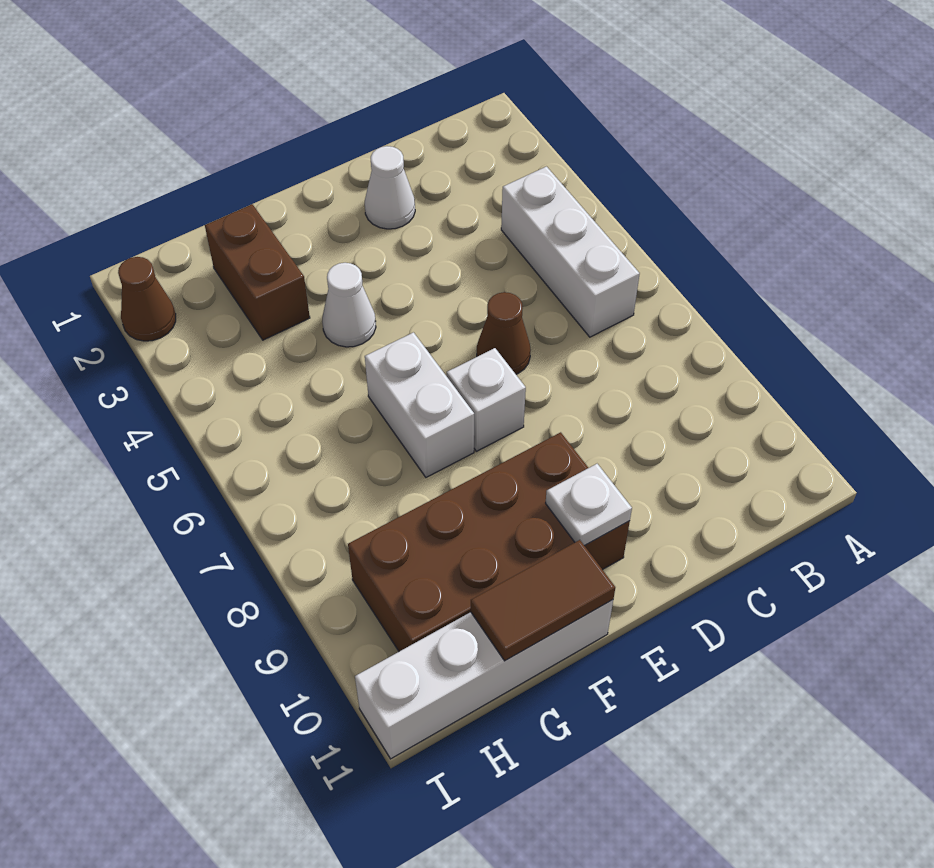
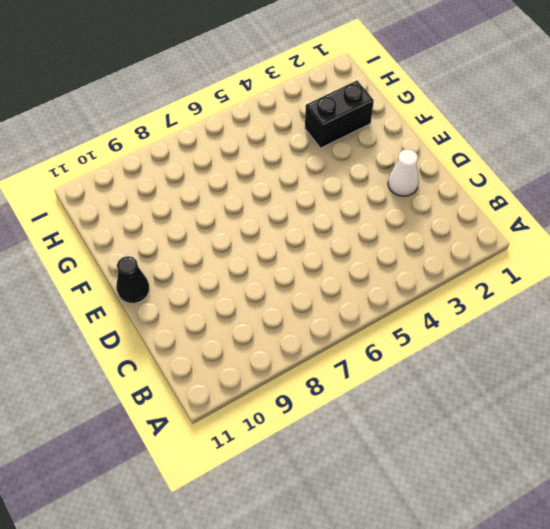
black 1x1 cone [116,256,149,303] -> none
black 1x2 brick [305,81,374,148] -> brown 1x2 brick [205,204,310,340]
none -> white 1x3 brick [501,167,640,337]
none -> brown 1x1 cone [477,292,531,374]
none -> white 1x1 brick [447,348,526,451]

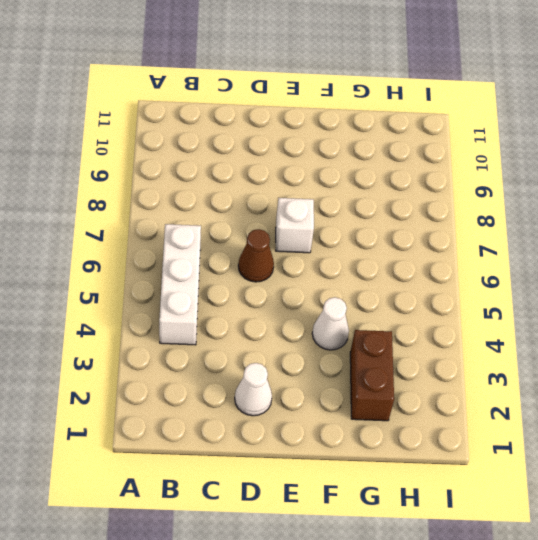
none -> brown 2x4 brick [348,432,630,651]
none -> white 1x2 brick [365,332,474,477]
none -> white 1x4 brick [355,600,613,759]

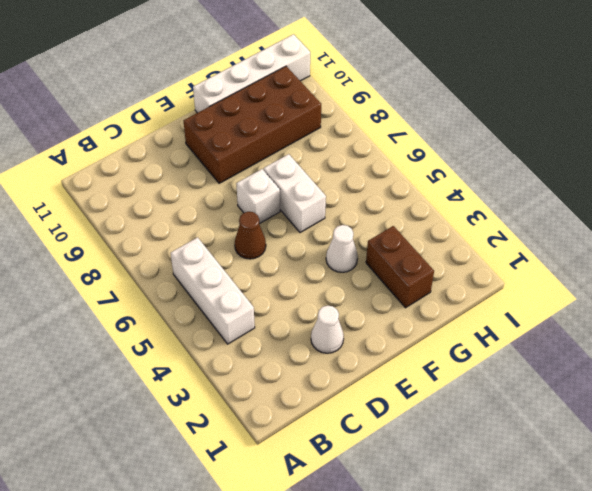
none -> brown 1x1 cone [118,257,176,341]
none -> white 1x1 plate [546,464,632,546]
none -> brown 1x2 tile [471,540,615,661]

